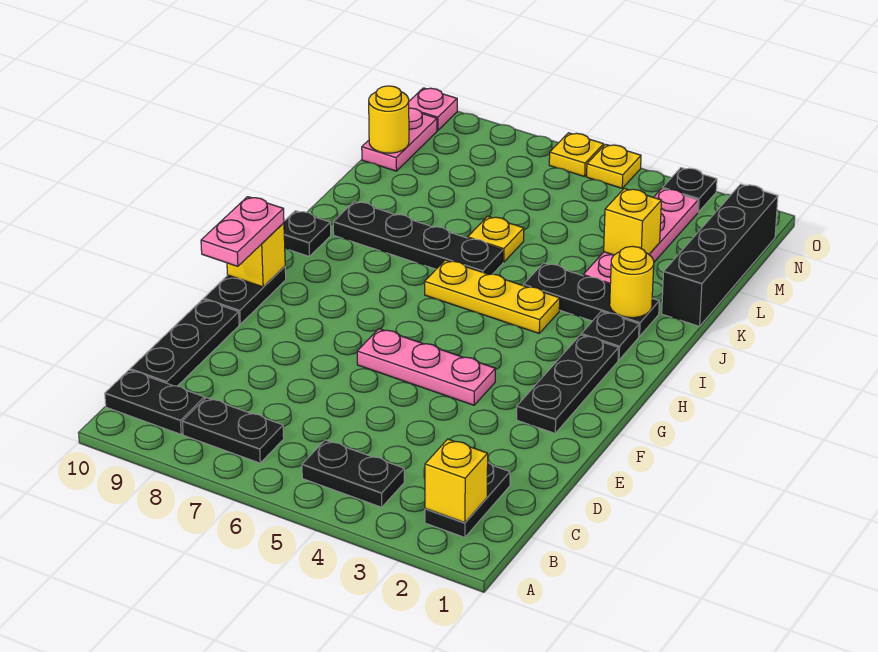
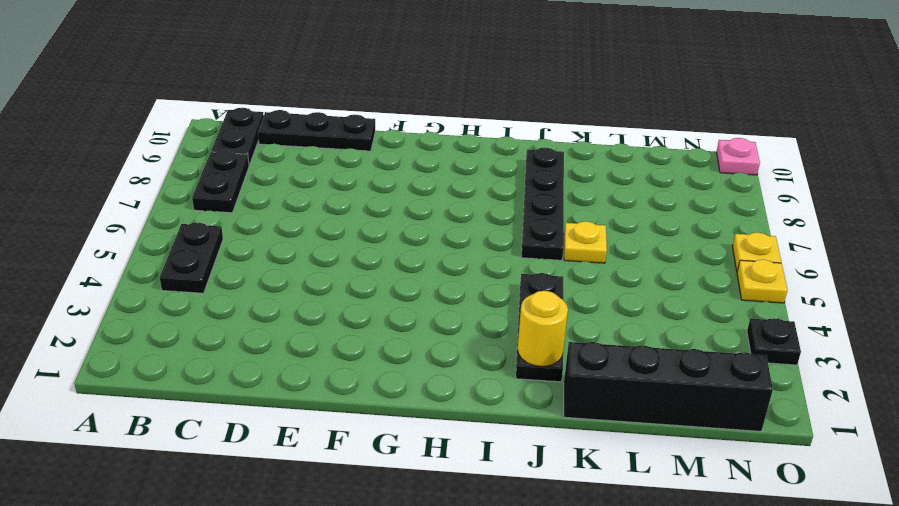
none -> black 1x2 plate [425,463,510,537]
none -> black 1x3 plate [517,335,619,433]
none -> pink 1x3 plate [357,329,495,405]

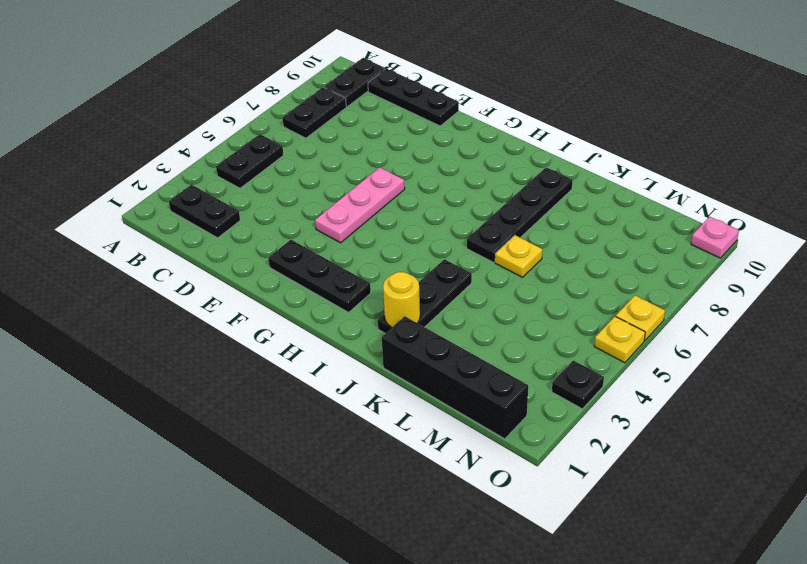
none -> black 1x2 plate [204,266,286,324]
none -> black 1x1 plate [581,311,639,360]
none -> yellow 1x3 plate [425,260,560,333]

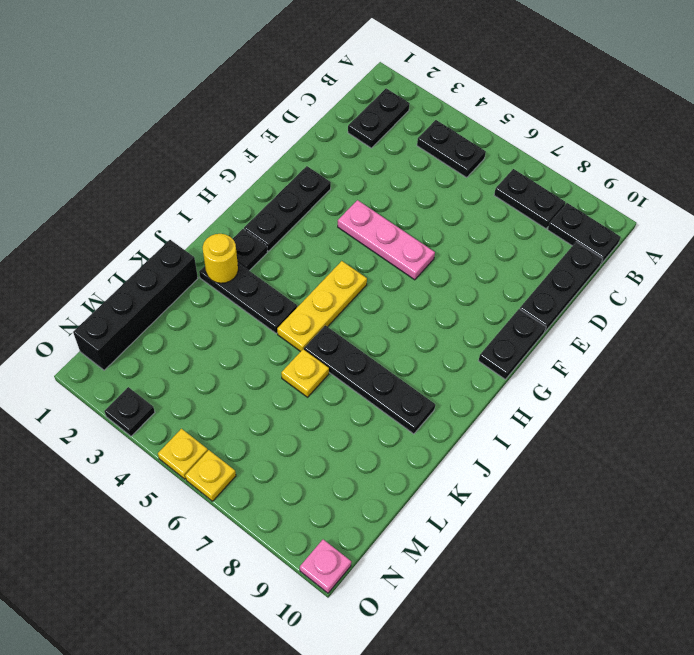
yellow 1x3 plate [277,261,367,352] -> yellow 1x3 plate turned to [425,260,560,333]
none -> black 1x1 plate [284,211,331,256]
none -> pink 1x4 plate [583,188,698,284]
none -> pink 1x2 plate [362,108,437,171]

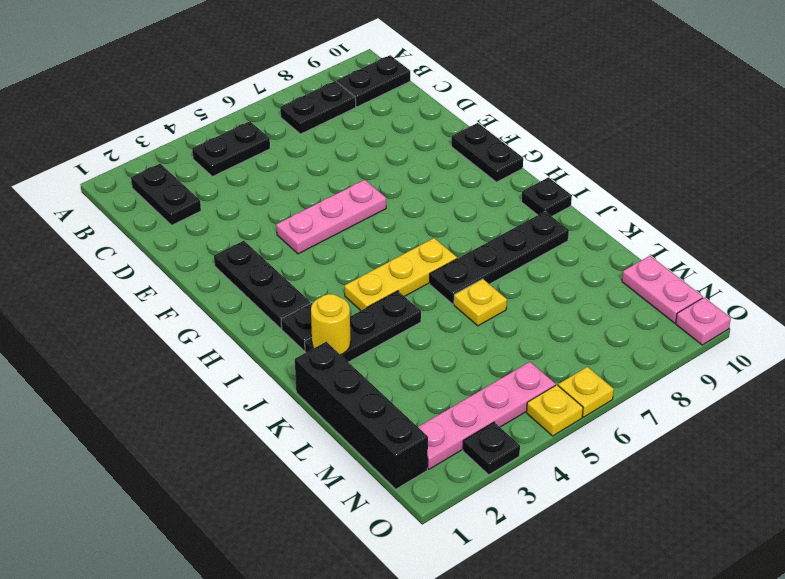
pink 1x4 plate [418,362,556,469] -> pink 1x4 plate turned to [583,188,698,284]
none -> black 1x3 plate [130,299,239,386]
none -> yellow 1x1 brick [425,439,488,523]
none -> yellow 1x1 brick [227,223,285,287]

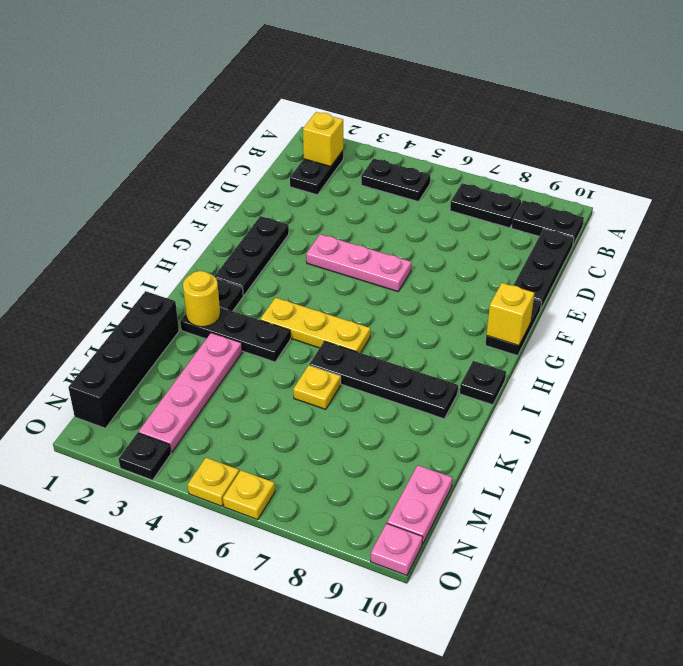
none -> yellow 1x1 brick [604,188,662,255]
none -> yellow 1x1 round brick [369,86,409,153]
none -> pink 1x2 plate [201,197,284,266]

